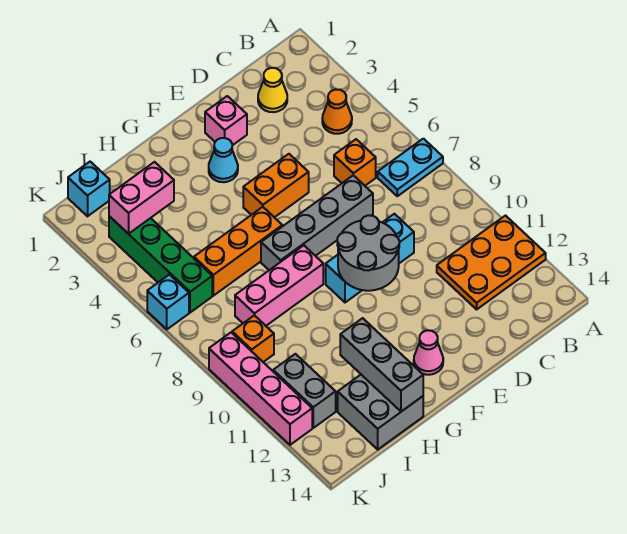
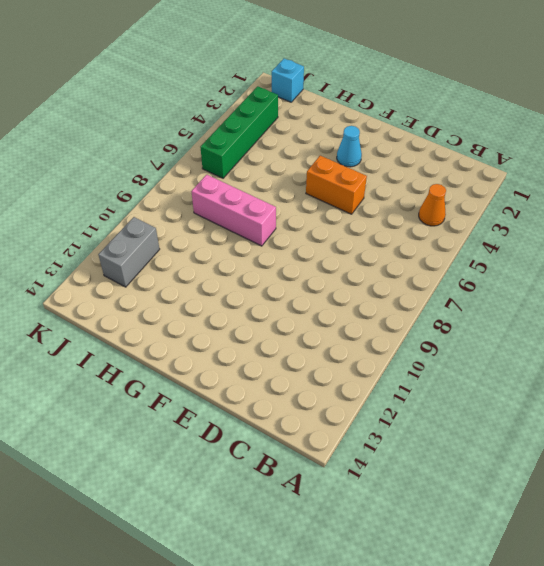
none -> cyan 1x2 plate [378,139,443,196]
none -> orange 2x3 plate [437,216,546,309]
none -> yellow 1x1 cone [258,68,287,112]

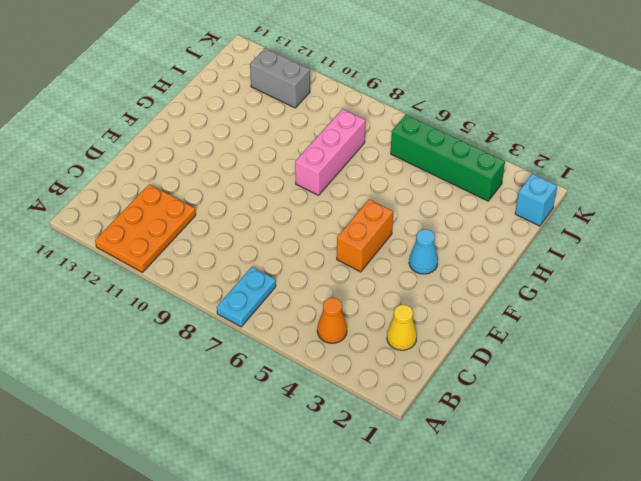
none -> orange 1x1 brick [334,139,376,186]
none -> grey 1x4 brick [261,175,373,270]
none -> cyan 1x3 brick [326,214,414,302]

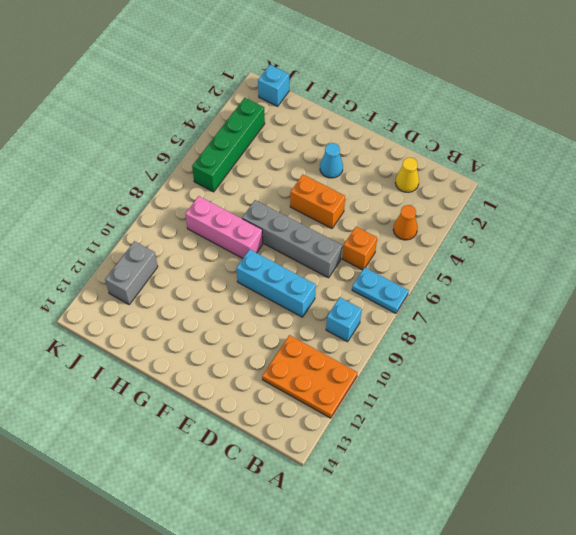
cyan 1x1 brick [326,298,362,342] -> cyan 1x1 brick moved to [147,275,189,329]
none -> pink 1x1 brick [205,96,247,145]
none -> pink 1x1 cone [414,330,443,375]
none -> orange 1x3 brick [194,207,282,296]

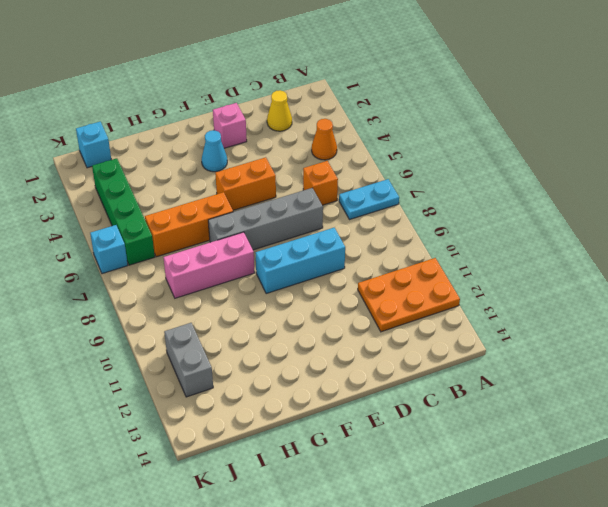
none -> pink 1x1 cone [414,330,443,375]
none -> grey 2x2 brick [338,375,423,449]
none -> orange 1x1 brick [232,315,274,362]

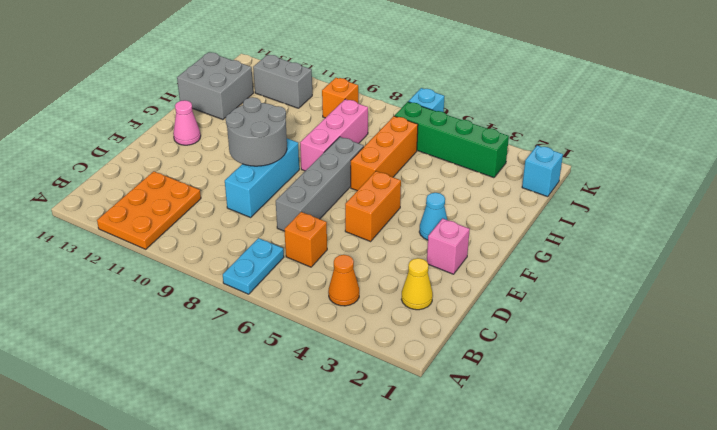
none -> pink 1x4 brick [209,333,312,445]
none -> grey 1x3 brick [340,318,423,412]
none -> pink 1x2 brick [109,162,174,234]

